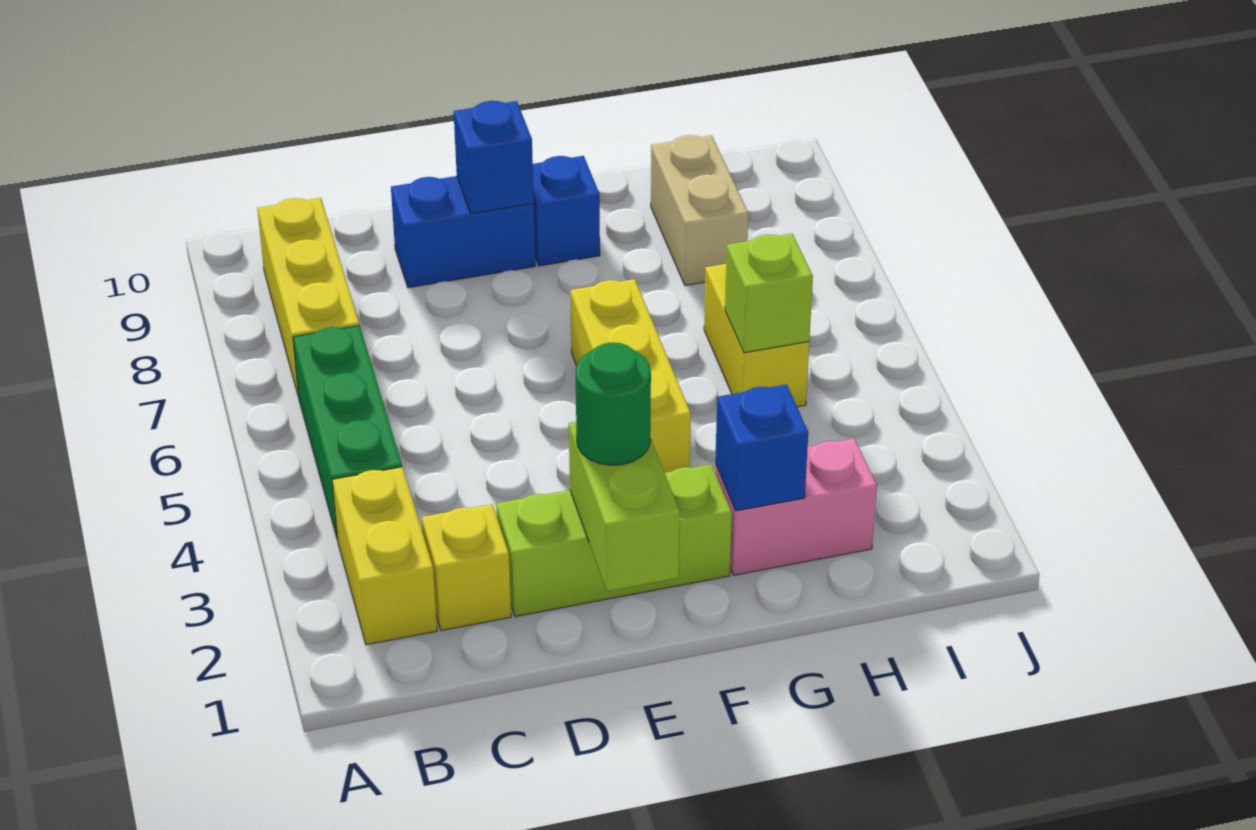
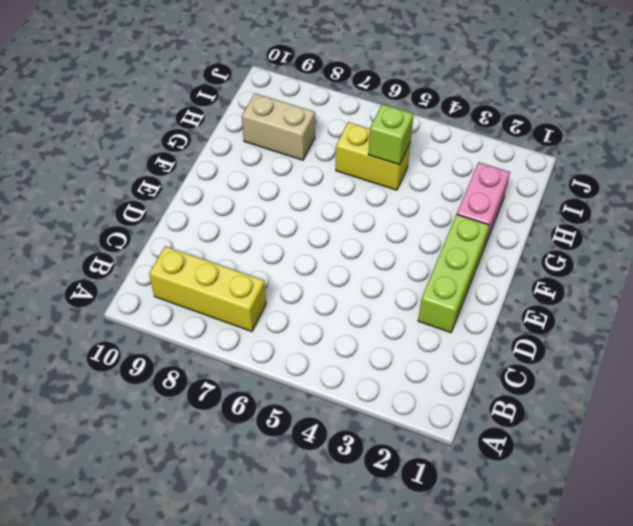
none -> yellow 1x2 brick [332,467,437,645]
none -> green 1x3 brick [293,325,402,540]
none -> yellow 1x1 brick [422,504,511,631]

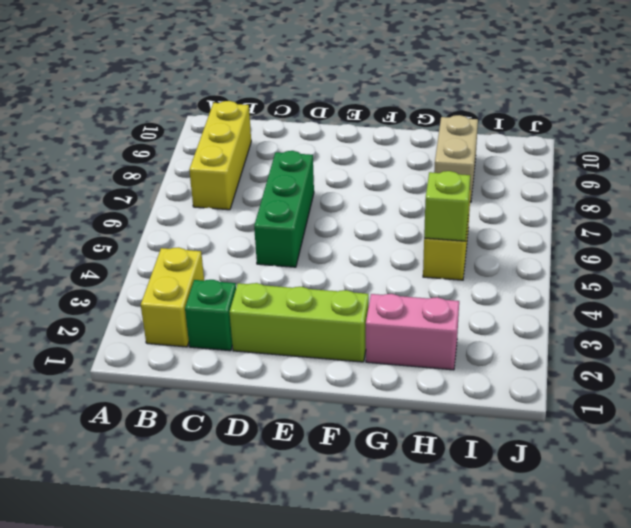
green 1x1 brick [185,280,236,351] -> yellow 1x1 brick [422,504,511,631]
green 1x3 brick [254,151,314,267] -> green 1x3 brick moved to [293,325,402,540]
none -> blue 1x2 brick [391,176,535,288]
none -> yellow 1x3 brick [570,279,691,473]
none -> blue 1x1 brick [533,156,600,266]

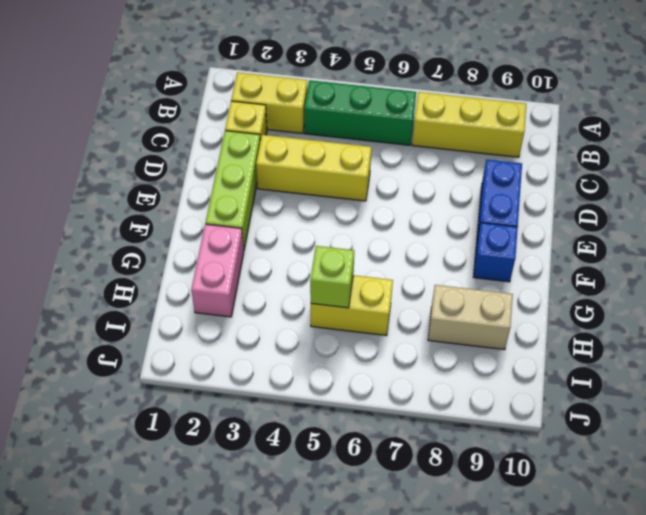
yellow 1x3 brick [256,135,372,201] -> yellow 1x3 brick moved to [570,279,691,473]
none -> lime 1x2 brick [569,422,680,592]
none -> blue 1x1 brick [454,101,534,214]
none -> blue 1x1 brick [715,384,808,511]

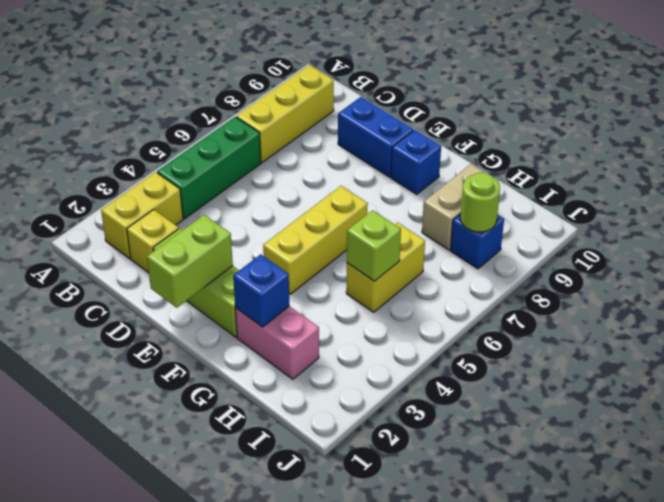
blue 1x1 brick [450,214,504,269] -> blue 1x1 brick moved to [454,101,534,214]
lime 1x1 round brick [460,173,500,232] -> none
none -> green 1x1 round brick [575,343,651,465]

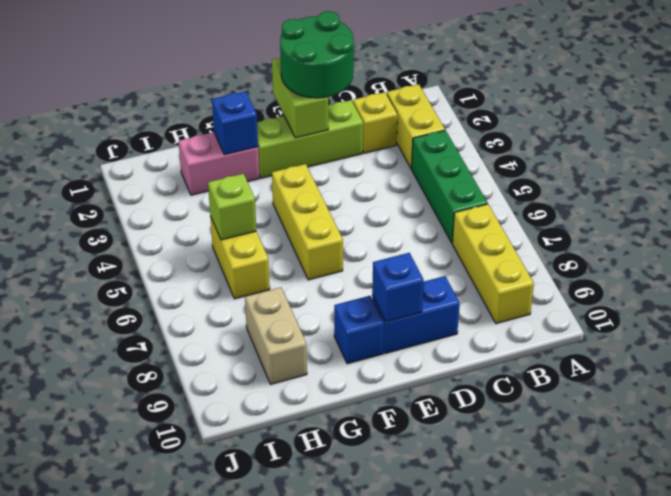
green 2x2 round brick [280,11,354,98] -> green 1x1 round brick [575,343,651,465]

